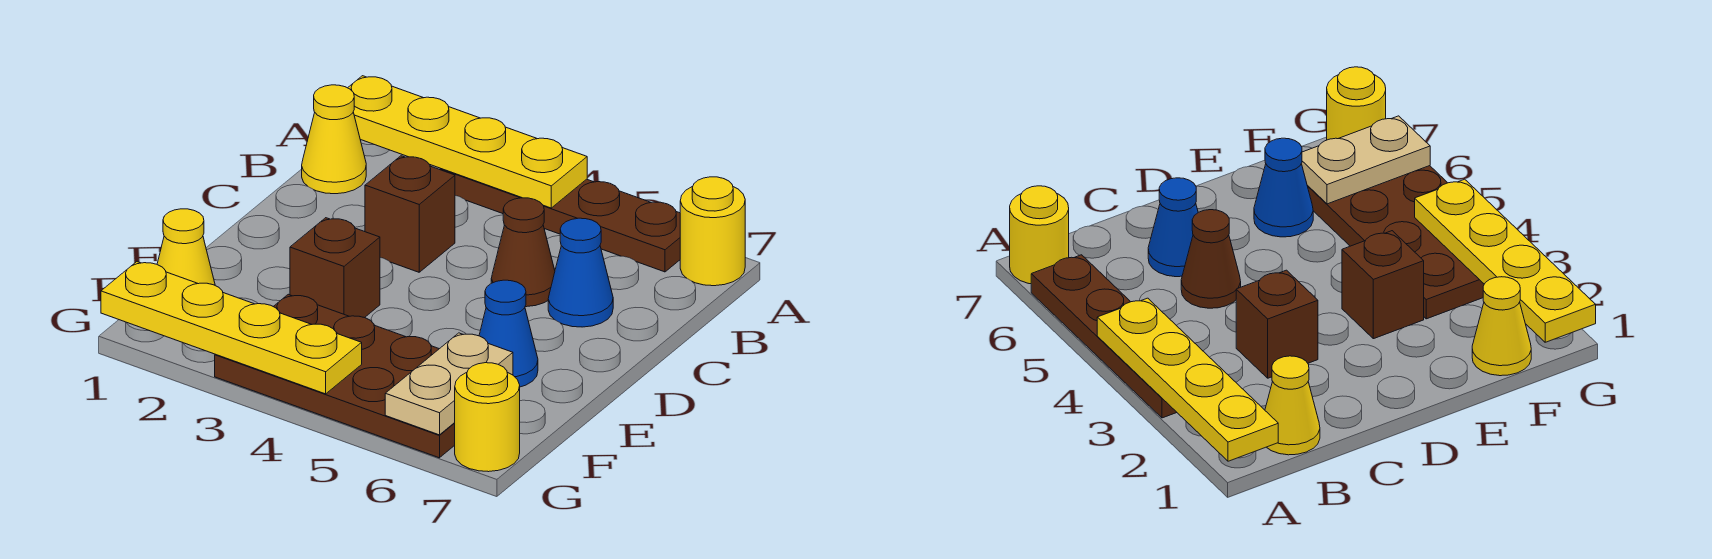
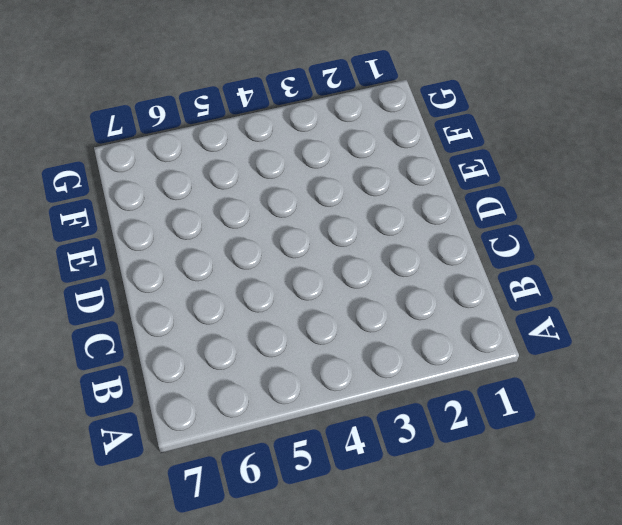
none -> brown 1x4 plate [440,169,680,272]
none -> yellow 1x1 round brick [680,177,745,286]
none -> yellow 1x1 cone [302,85,366,194]

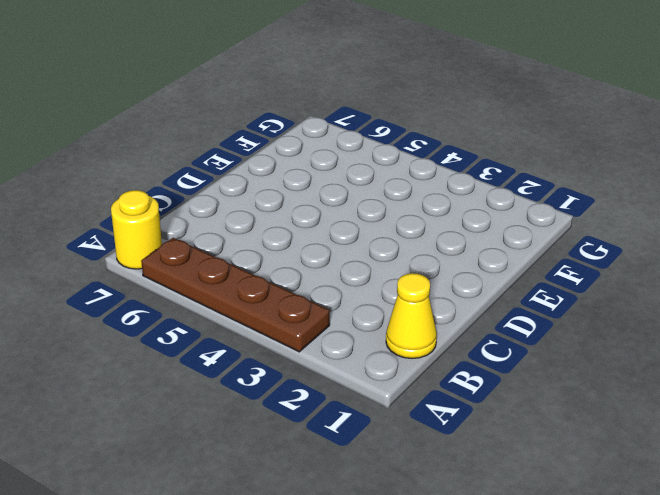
none -> brown 1x1 brick [365,156,455,272]
none -> brown 1x1 cone [491,198,555,307]
none -> blue 1x1 cone [548,218,613,327]

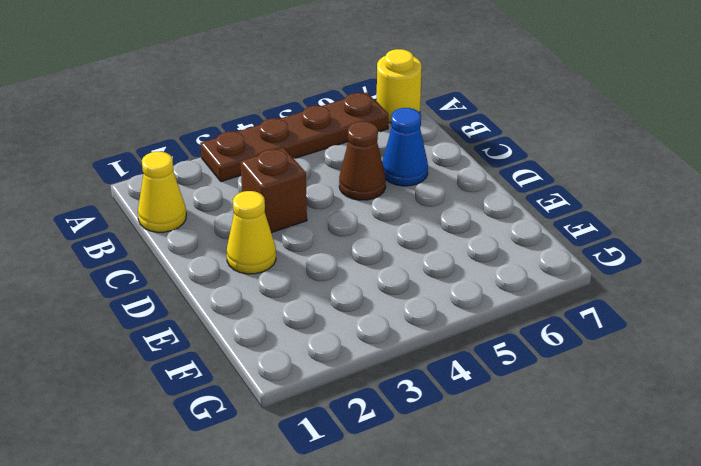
yellow 1x1 cone [227,191,276,274] -> yellow 1x1 cone moved to [157,209,215,285]
none -> brown 1x1 brick [290,218,380,318]
none -> blue 1x1 cone [479,280,538,387]
none -> brown 2x4 plate [215,294,455,458]

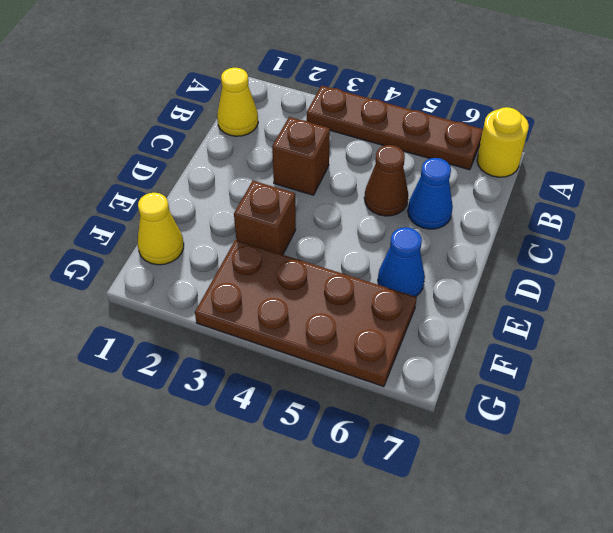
none -> yellow 1x1 round brick [455,363,520,472]
none -> yellow 1x4 plate [348,76,587,208]
none -> tan 1x2 plate [385,333,513,435]

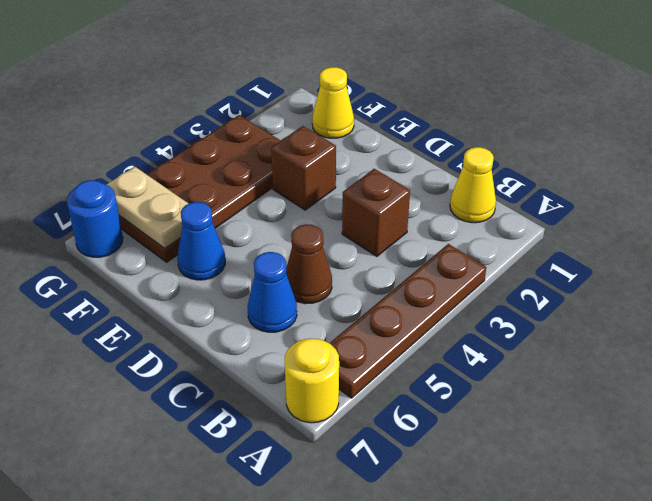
blue 1x1 round brick [67,180,123,257] -> yellow 1x1 round brick [455,363,520,472]
none -> yellow 1x4 plate [348,76,587,208]
none -> yellow 1x4 plate [101,262,362,394]

